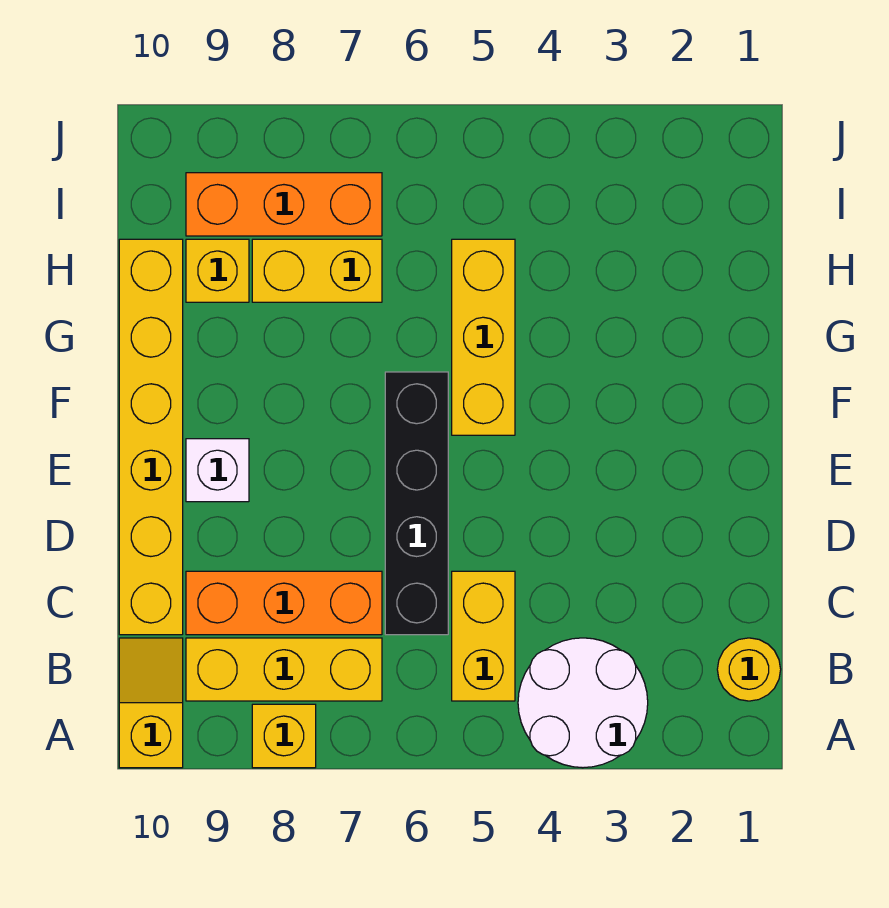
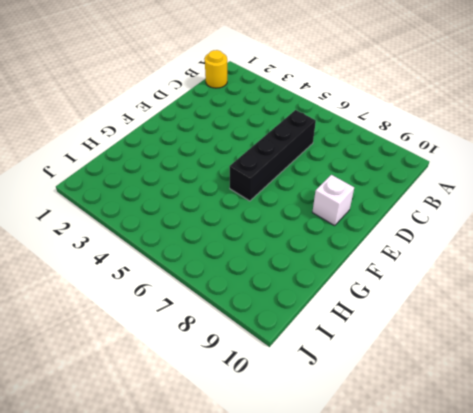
none -> white 2x2 round brick [518,638,648,768]
none -> yellow 1x1 brick [252,704,316,768]
none -> yellow 1x2 slope [119,638,183,768]

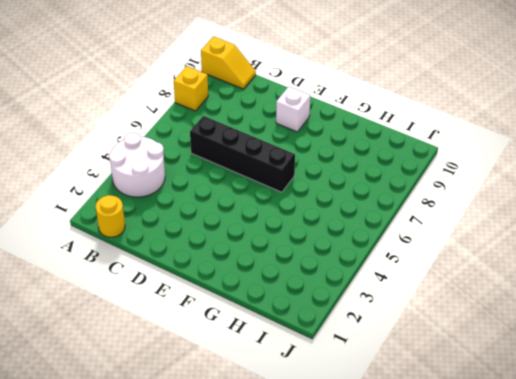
none -> yellow 1x2 brick [452,571,515,701]
none -> yellow 1x3 brick [186,638,382,701]
none -> orange 1x3 brick [186,571,382,635]

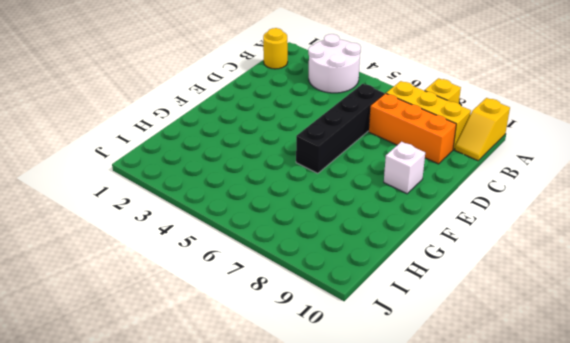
none -> yellow 1x2 brick [452,571,515,701]
none -> yellow 1x6 brick [119,239,183,635]
none -> yellow 1x3 brick [452,239,515,435]

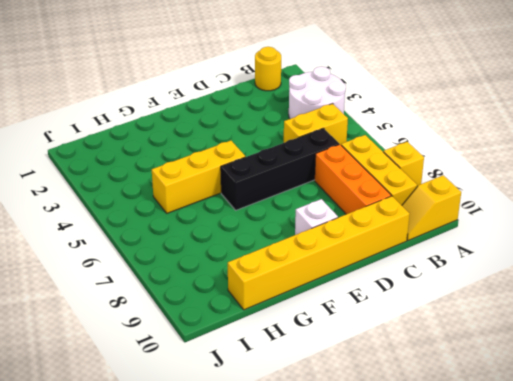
none -> yellow 1x2 brick [252,239,382,302]
none -> yellow 1x1 brick [186,239,249,302]
none -> orange 1x3 brick [186,173,382,236]

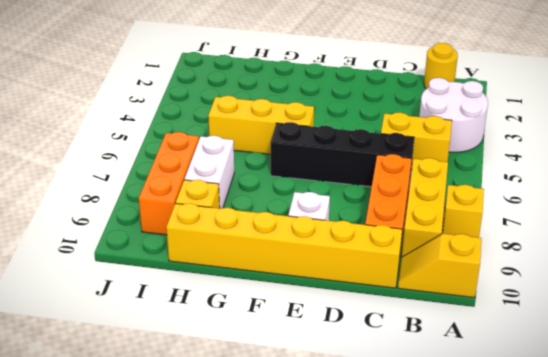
white 1x2 brick [184,136,234,209] -> yellow 1x2 brick [252,239,382,302]

